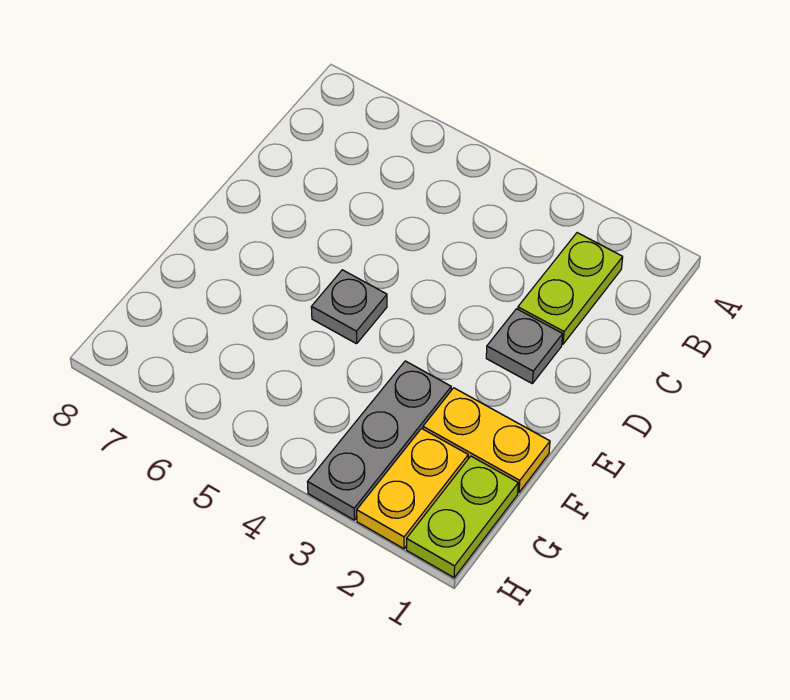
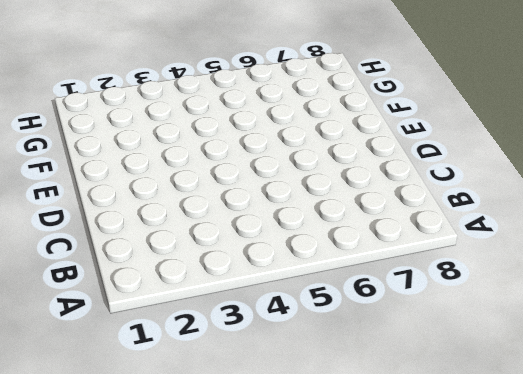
none -> lime 1x2 plate [518,233,623,344]
none -> grey 1x1 plate [486,309,563,383]

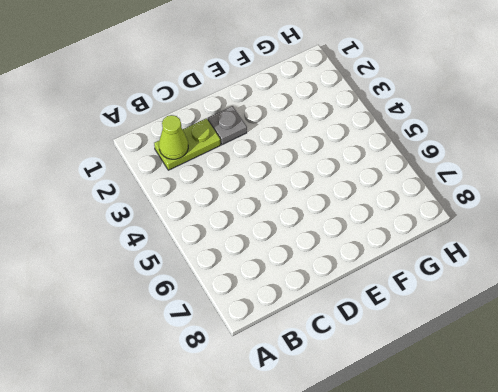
lime 1x1 cone [159,115,188,159] -> none
none -> grey 1x1 plate [311,270,387,344]
none -> yellow 1x2 plate [423,388,550,492]

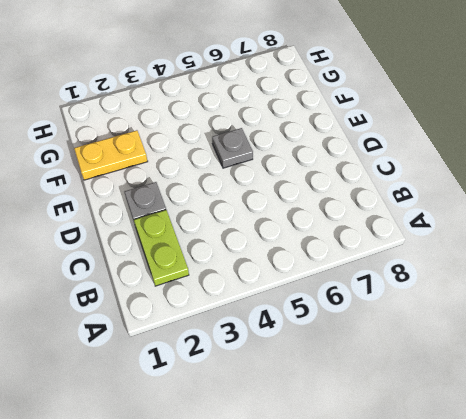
none -> grey 1x3 plate [308,361,451,520]
none -> lime 1x2 plate [406,456,518,577]

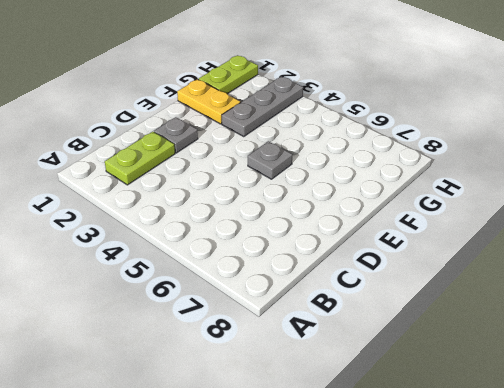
none -> yellow 1x2 plate [357,429,468,549]

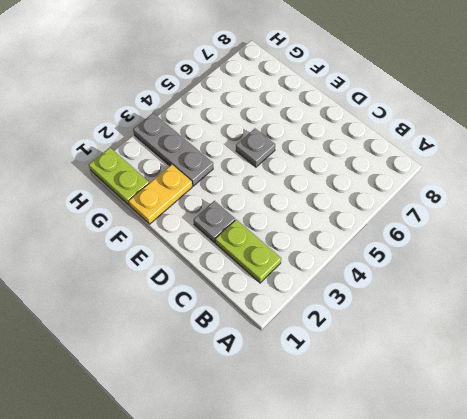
none -> yellow 1x2 plate [357,429,468,549]

